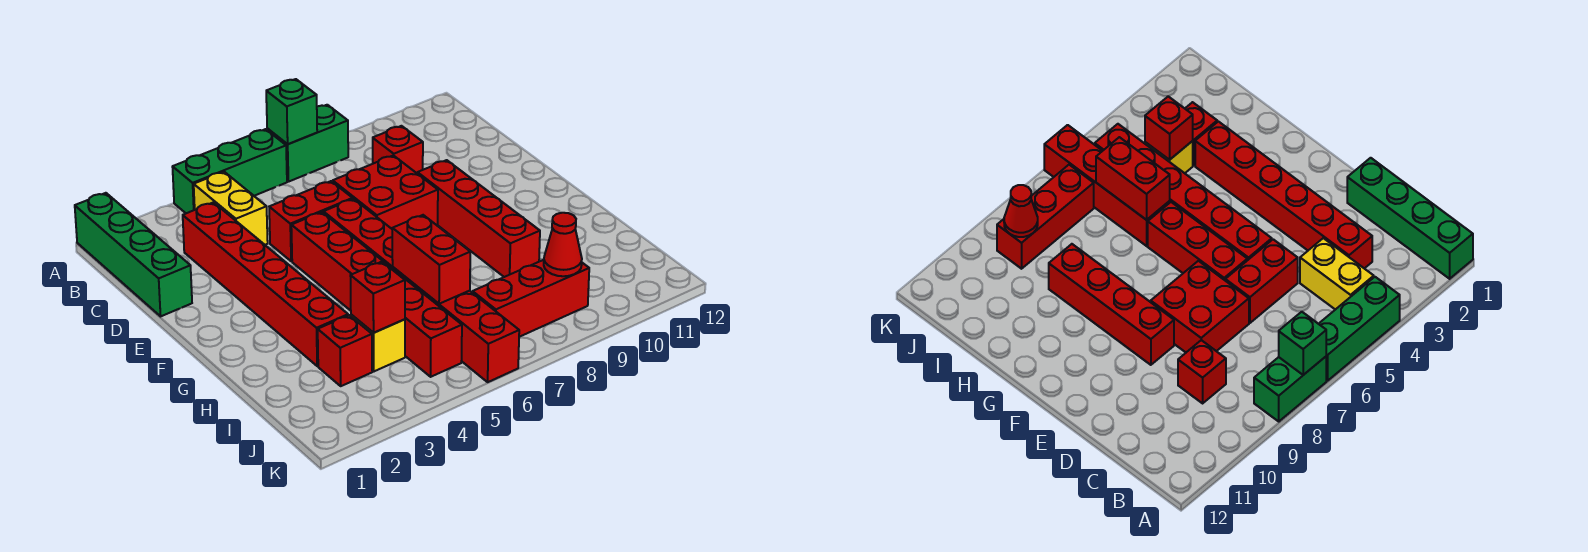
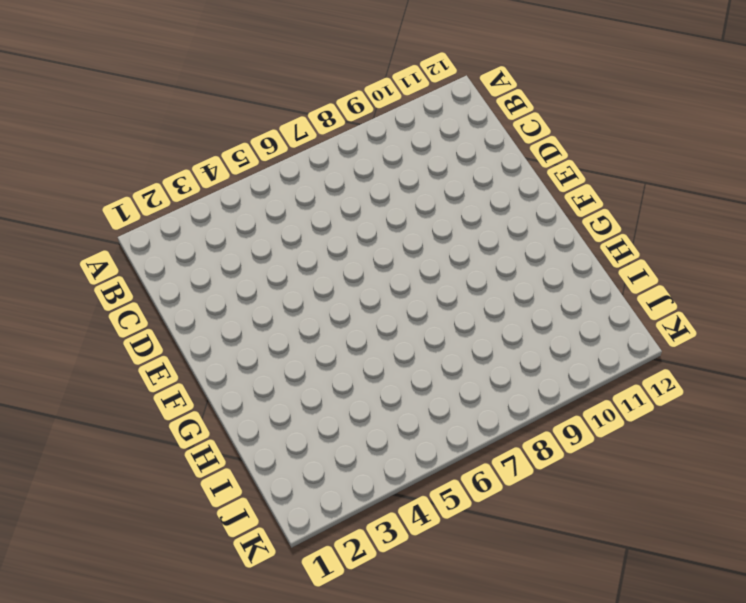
none -> green 1x4 brick [75,193,192,316]
none -> green 1x3 brick [173,129,287,213]
none -> green 1x2 brick [267,105,348,182]

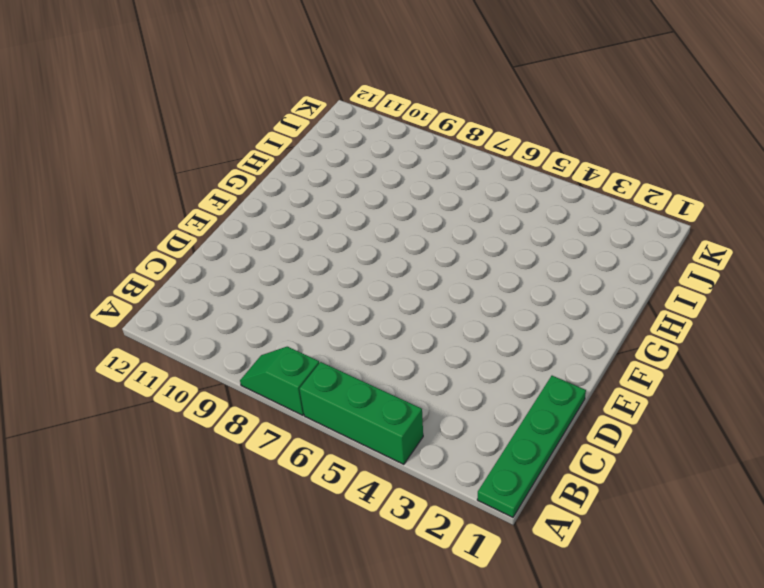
green 1x4 plate [477,376,586,517] -> green 1x4 brick [75,193,192,316]
green 1x2 slope [240,347,319,415] -> green 1x2 brick [267,105,348,182]
none -> yellow 1x2 brick [194,172,268,245]
none -> red 1x6 brick [183,202,348,366]
none -> red 1x1 brick [373,126,423,174]

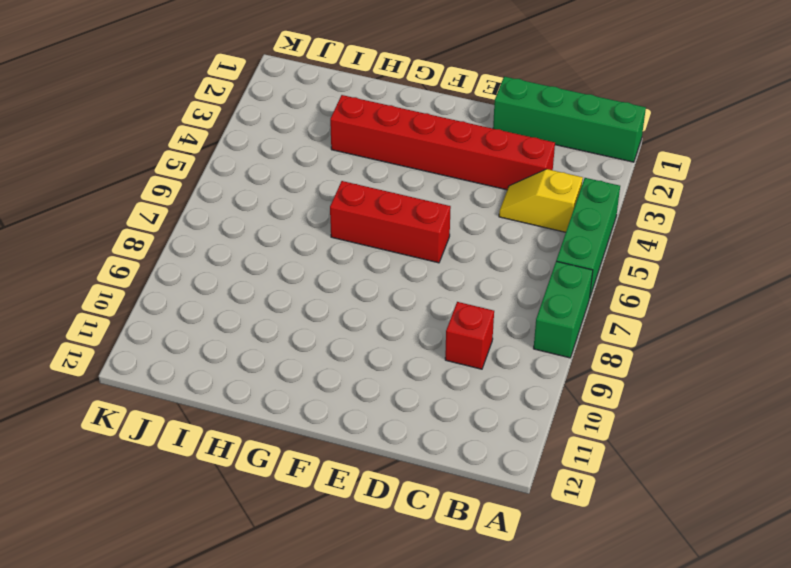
yellow 1x2 slope [499,169,583,232] -> yellow 1x2 brick [194,172,268,245]
none -> red 1x2 brick [269,181,353,261]
none -> red 2x2 brick [333,155,438,229]
none -> red 1x6 brick [291,212,462,377]

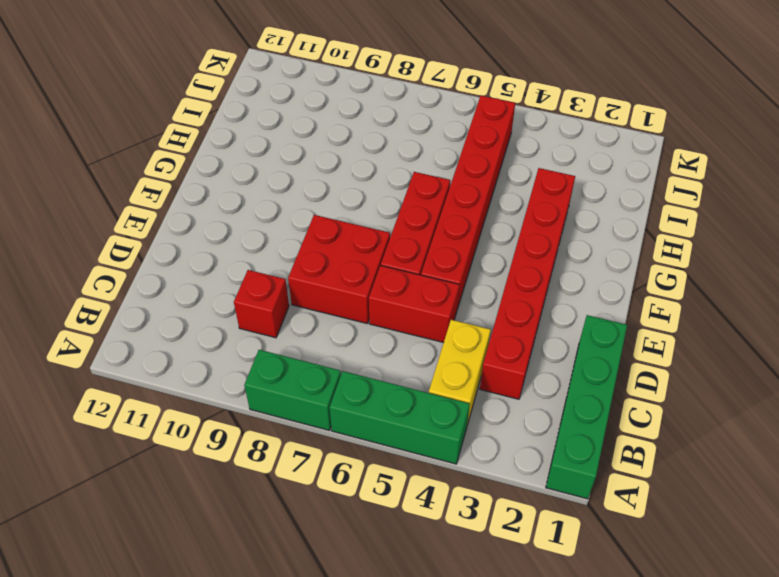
none -> red 1x4 brick [418,160,540,277]
none -> red 1x4 brick [393,267,519,382]
none -> red 1x1 brick [318,315,372,386]

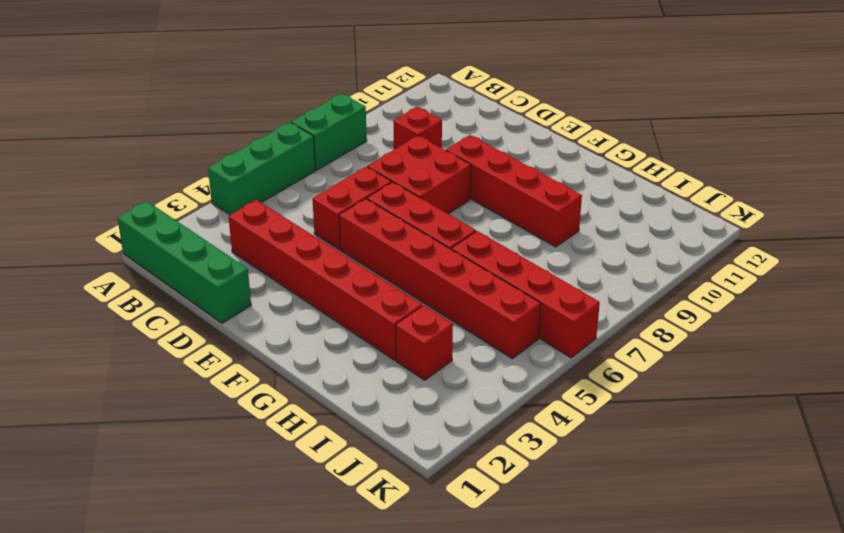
none -> yellow 1x2 brick [194,172,268,245]
none -> yellow 1x1 brick [351,315,405,371]
none -> red 1x3 brick [473,260,589,337]

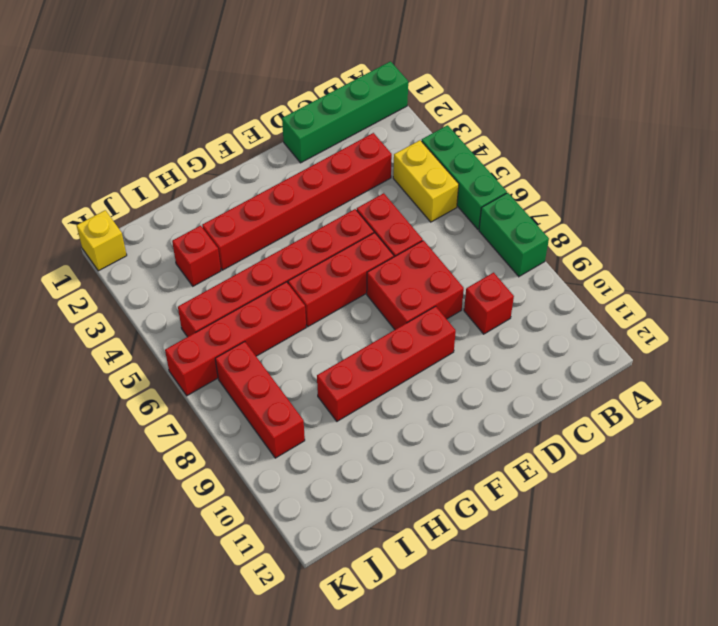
yellow 1x2 brick [393,140,459,222] -> yellow 1x2 brick turned to [194,172,268,245]
yellow 1x1 brick [77,210,127,271] -> yellow 1x1 brick moved to [351,315,405,371]
none -> green 1x1 brick [266,79,317,144]
none -> red 1x2 brick [392,215,470,304]
none -> red 1x1 brick [350,262,405,333]

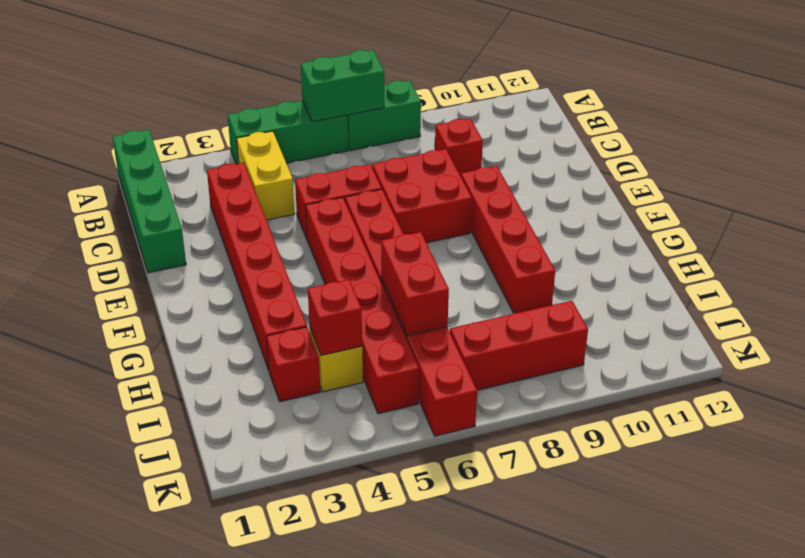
green 1x2 brick [301,50,384,122] -> green 1x1 brick [266,79,317,144]
none -> red 1x1 cone [544,213,582,276]

